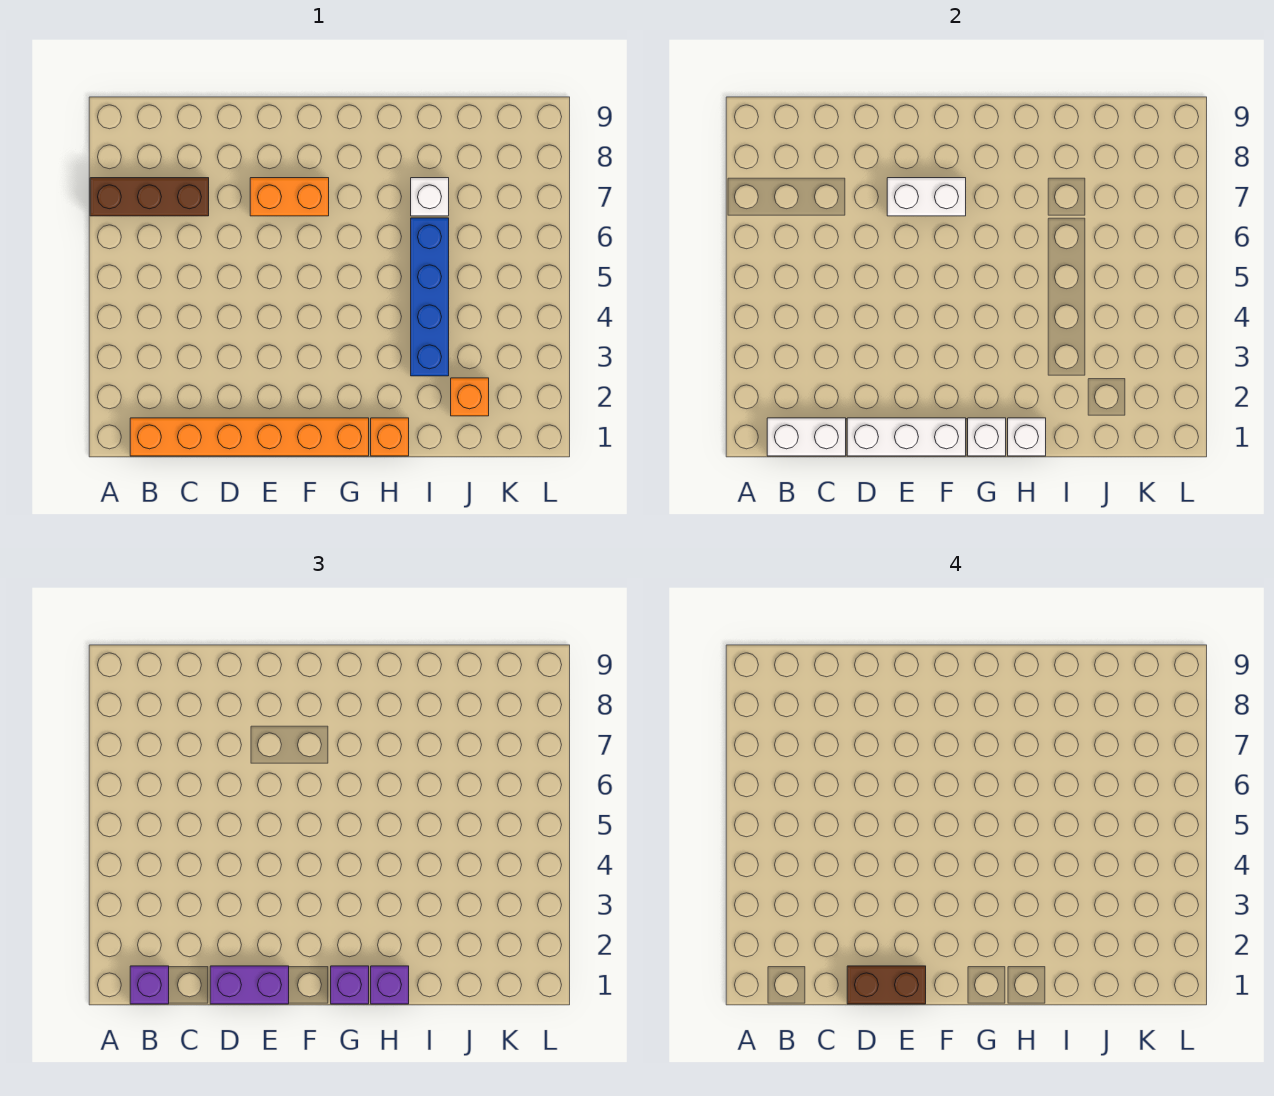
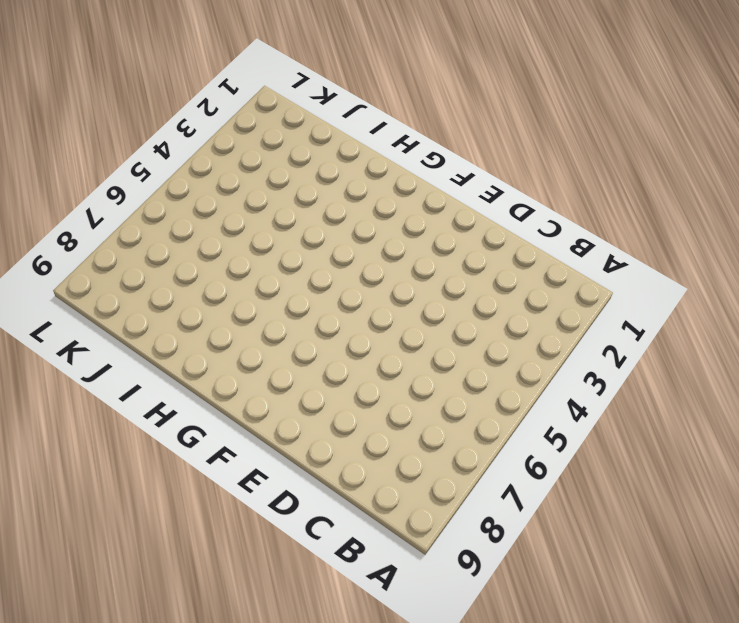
none -> brown 1x3 brick [90,178,209,216]
none -> orange 1x6 brick [130,418,369,456]
none -> orange 1x2 brick [250,178,329,216]

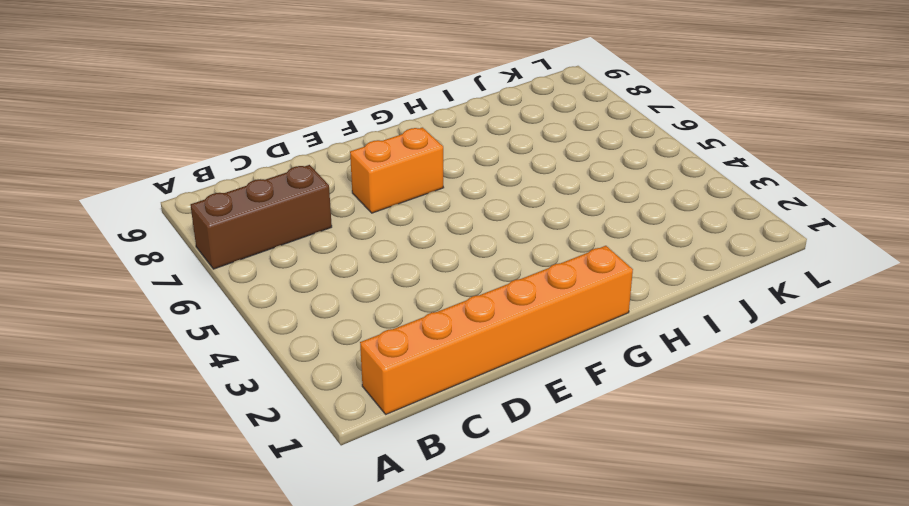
none -> orange 1x1 brick [371,418,409,456]
none -> blue 1x4 brick [411,218,449,376]
none -> white 1x1 brick [411,178,449,216]

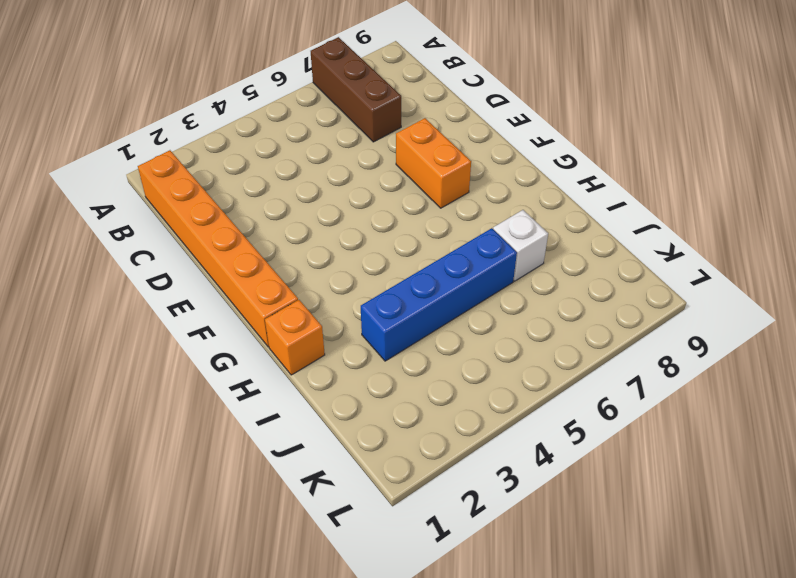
none -> orange 1x1 brick [451,378,489,416]
none -> white 1x2 brick [767,418,846,456]
none -> white 1x3 brick [847,418,966,456]

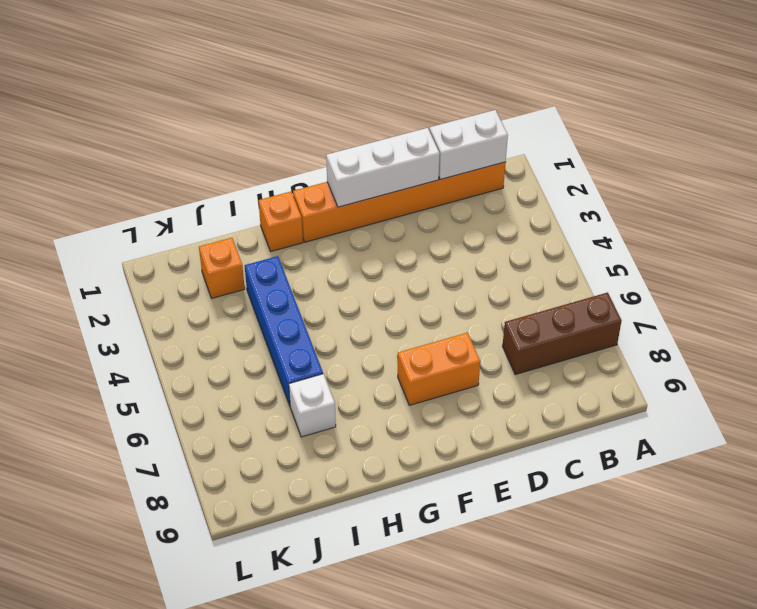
none -> white 1x2 brick [887,178,966,216]
none -> white 1x1 brick [968,418,1006,456]
none -> white 1x1 brick [1008,418,1046,456]

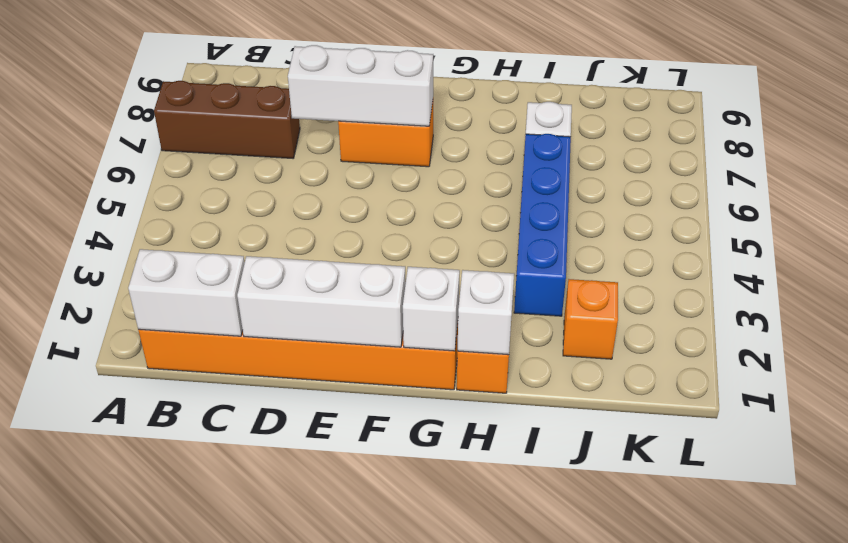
white 1x3 brick [288,45,433,126] -> white 1x2 brick [887,178,966,216]
none -> purple 1x1 brick [130,966,169,1004]
none -> purple 1x2 brick [210,966,289,1004]
none -> purple 1x1 brick [331,966,369,1004]

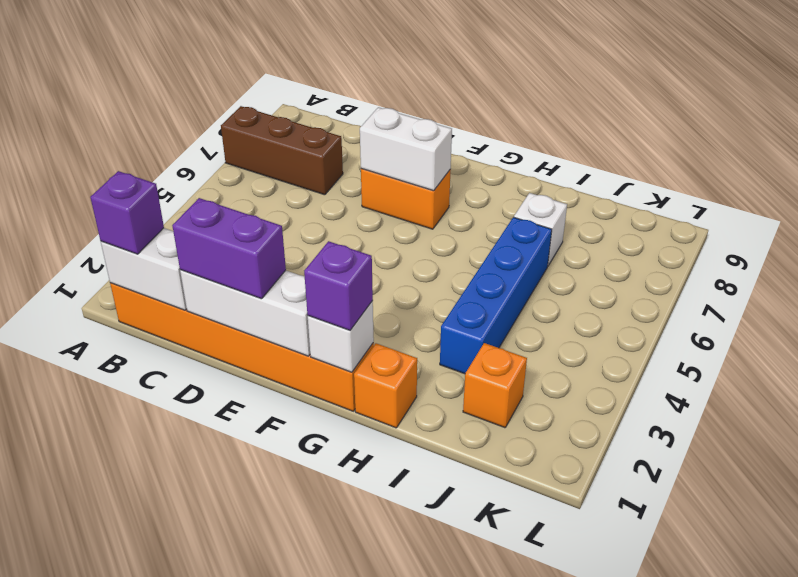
none -> white 1x1 brick [1008,418,1046,456]
none -> purple 1x1 brick [371,966,409,1004]
none -> brown 1x2 brick [847,966,926,1004]

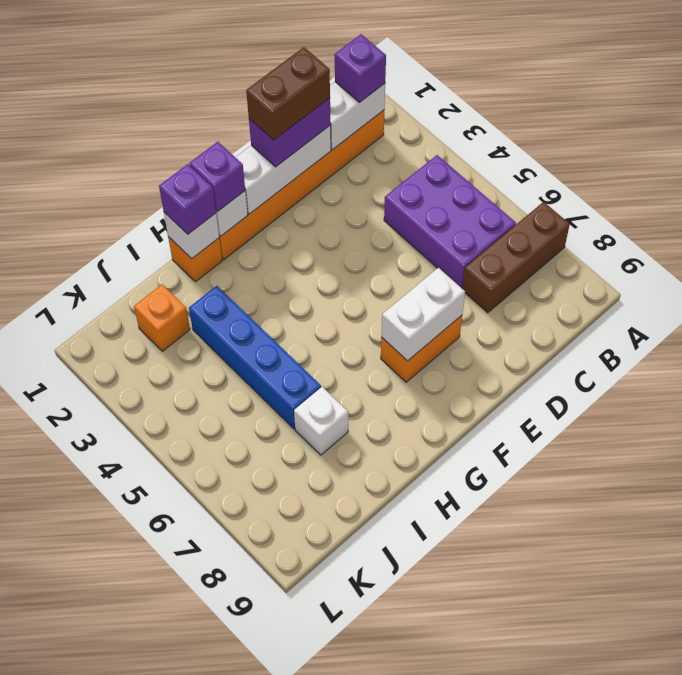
purple 2x3 brick [384,155,516,288] -> none

